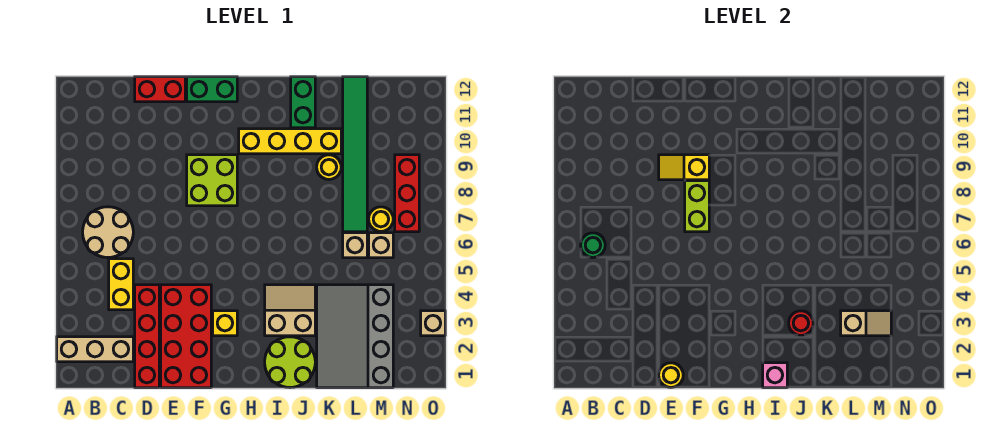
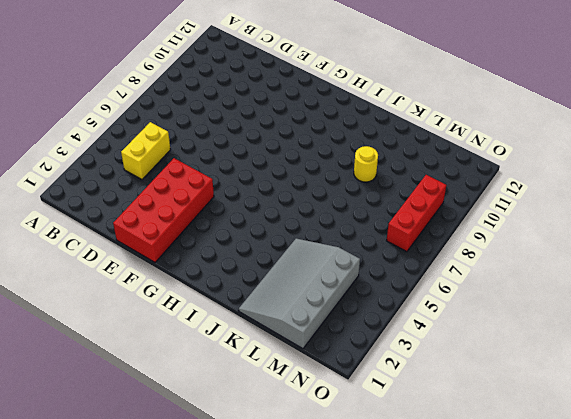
none -> tan 1x3 brick [57,337,133,362]
none -> tan 2x2 round brick [83,207,133,258]
none -> red 1x4 brick [135,285,159,388]

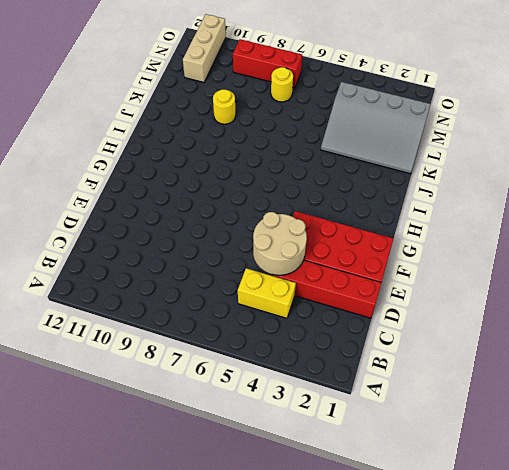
tan 2x2 round brick [253,212,307,275] -> tan 2x2 round brick moved to [83,207,133,258]
tan 1x3 brick [183,14,226,82] -> tan 1x3 brick moved to [57,337,133,362]
none -> red 1x2 brick [135,77,185,102]
none -> lime 2x2 brick [187,155,237,206]
none -> green 1x2 brick [187,77,237,102]

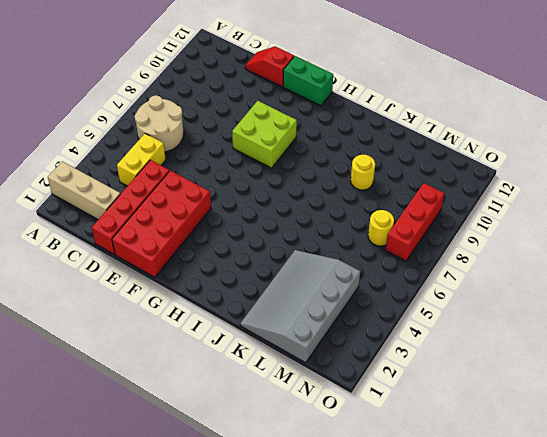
red 1x2 slope [245,46,294,87] -> red 1x2 brick [135,77,185,102]
none -> yellow 1x1 brick [213,311,237,336]
none -> yellow 1x4 brick [239,129,341,154]
none -> lime 2x2 round brick [265,337,315,388]

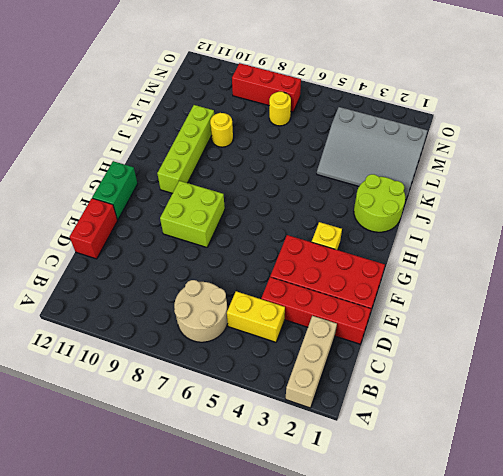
lime 1x4 brick [157,105,214,193] -> yellow 1x4 brick [239,129,341,154]
none -> tan 2x2 slope [265,285,315,336]
none -> green 1x2 brick [291,77,315,128]
none -> tan 1x1 brick [343,233,367,258]

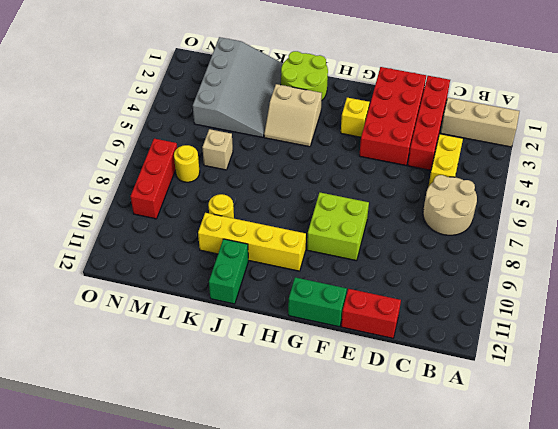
none -> green 1x6 tile [343,77,367,232]
none -> tan 1x1 brick [369,233,393,258]
none -> tan 1x1 brick [421,311,445,336]

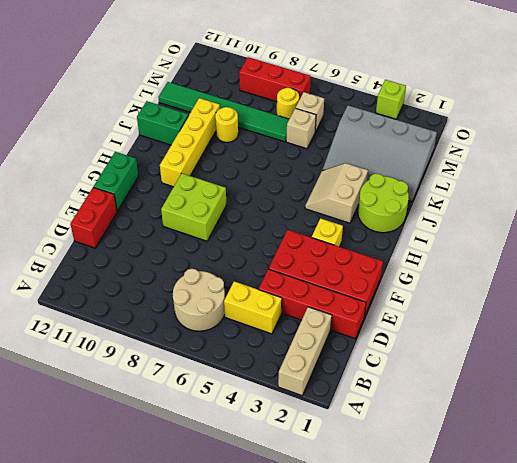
lime 1x1 brick [376,80,406,119] -> tan 1x1 brick [421,311,445,336]
none -> green 1x1 round brick [581,233,605,257]
none -> yellow 1x1 round brick [659,363,683,387]
none -> yellow 1x2 slope [659,155,709,180]

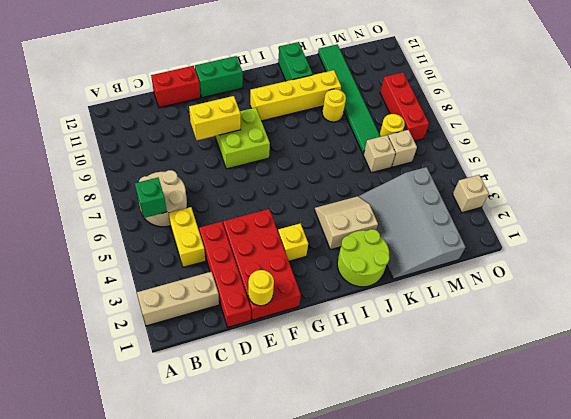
green 1x1 brick [135,178,167,218] -> green 1x1 round brick [581,233,605,257]
yellow 1x2 brick [189,96,241,140] -> yellow 1x2 slope [659,155,709,180]
none -> lime 1x2 brick [685,181,709,232]
none -> pink 1x1 brick [763,363,787,388]
none -> red 1x1 round brick [789,311,813,335]

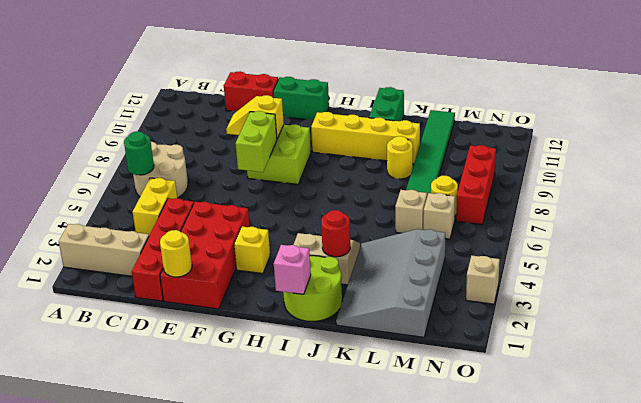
none -> tan 1x2 slope [841,311,891,336]

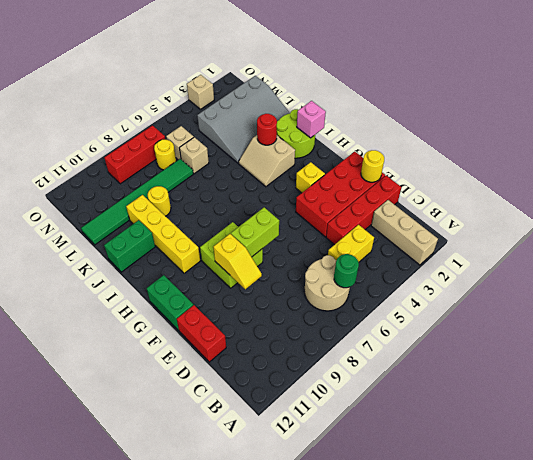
none -> tan 1x2 slope [841,311,891,336]

